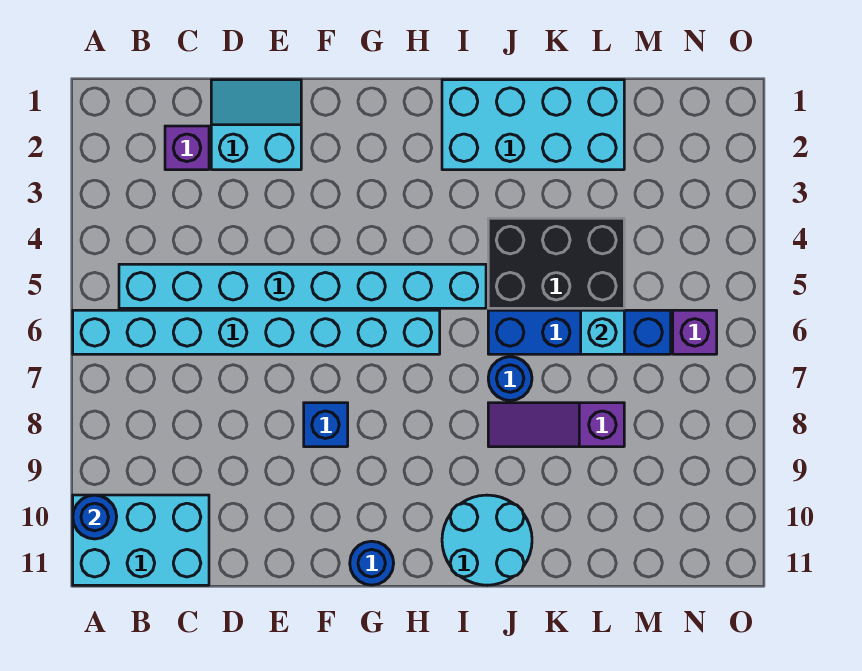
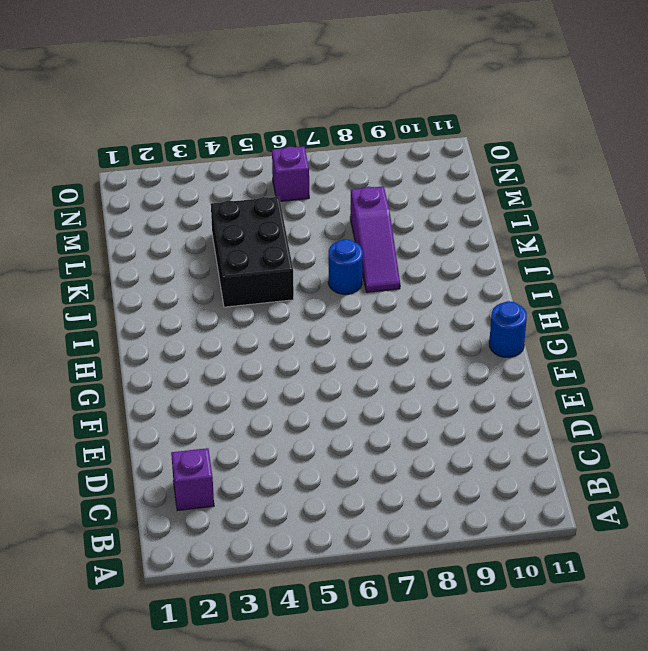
none -> cyan 1x8 brick [73,310,440,354]
none -> cyan 2x3 brick [73,495,209,585]
none -> cyan 1x8 brick [119,264,486,308]

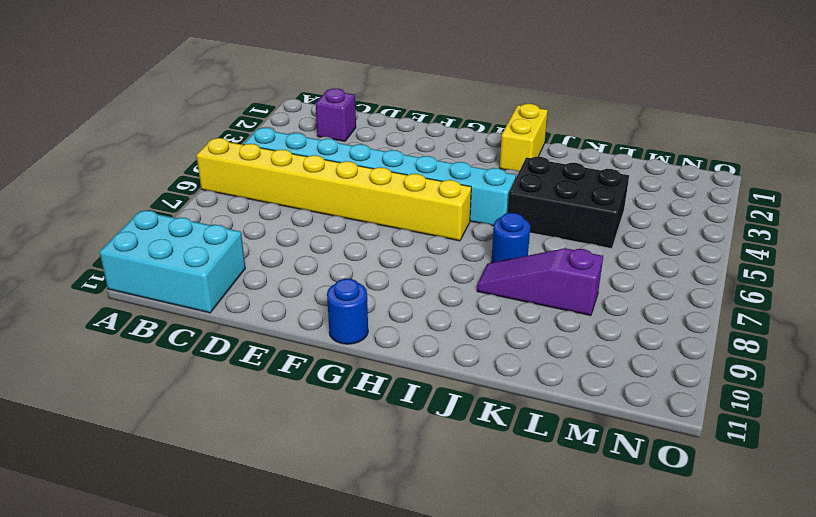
yellow 1x8 brick [196,138,471,241] -> cyan 1x8 brick [73,310,440,354]
yellow 1x2 brick [500,104,548,172] -> cyan 2x4 brick [442,80,624,170]
none -> cyan 2x2 slope [211,80,301,170]
none -> blue 1x1 brick [304,403,348,447]
none -> cyan 2x2 round brick [442,495,532,585]

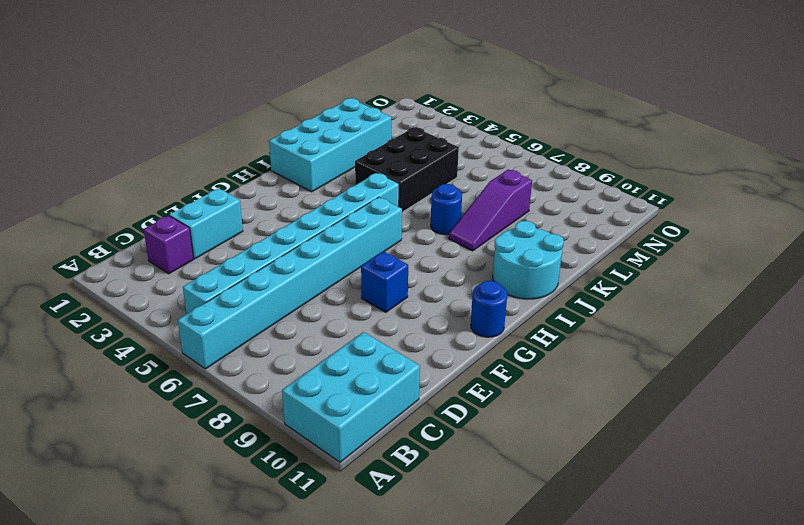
none -> blue 1x4 brick [488,310,671,354]
none -> purple 1x1 brick [673,310,717,354]
none -> blue 1x1 round brick [73,495,117,539]

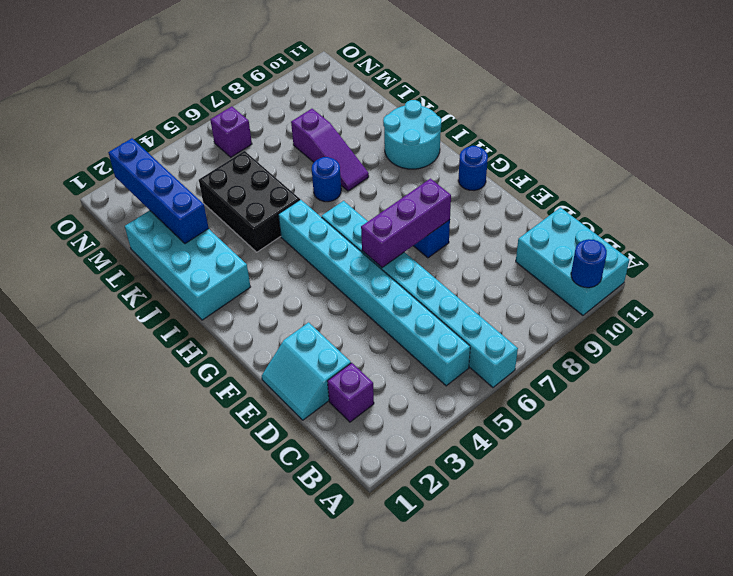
purple 1x3 brick [361,179,451,268] -> none
blue 1x4 brick [108,138,209,244] -> blue 1x4 brick moved to [488,310,671,354]
none -> cyan 1x1 brick [581,310,624,354]

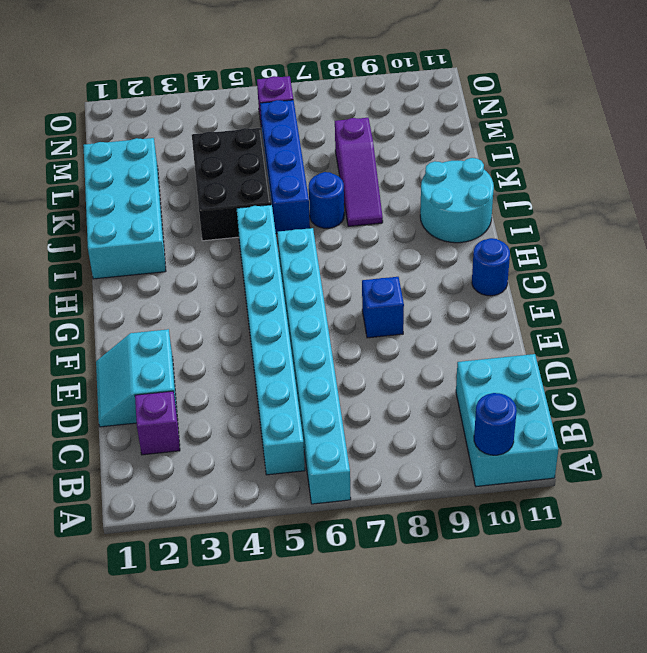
none -> cyan 1x1 brick [581,310,624,354]

